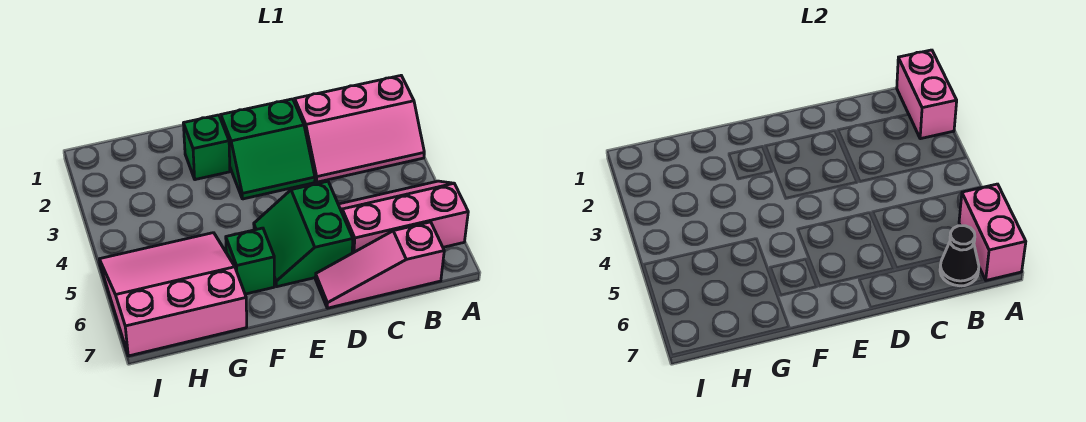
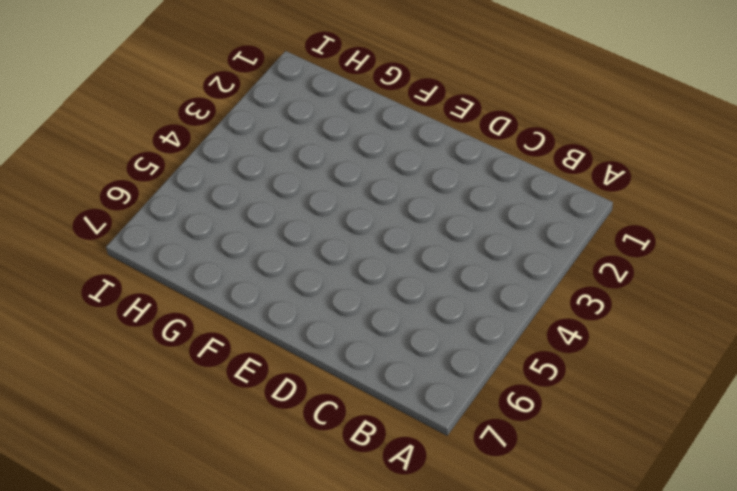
none -> pink 2x3 slope [295,76,424,182]
none -> pink 2x3 slope [338,181,468,253]

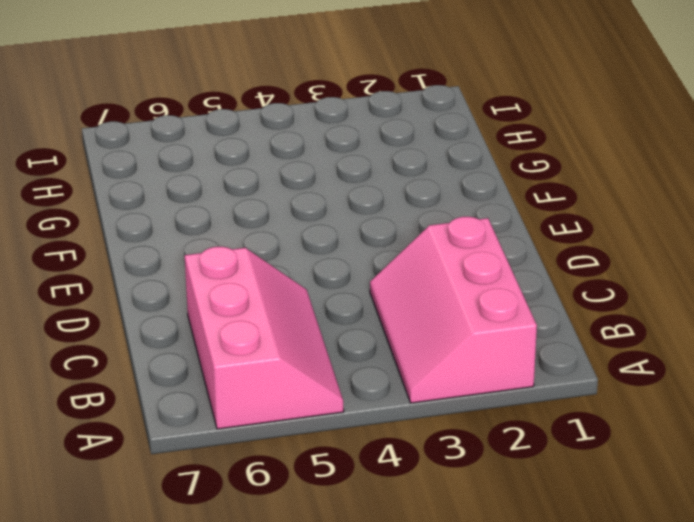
none -> pink 1x3 slope [315,222,444,308]
none -> green 2x2 slope [221,99,315,199]

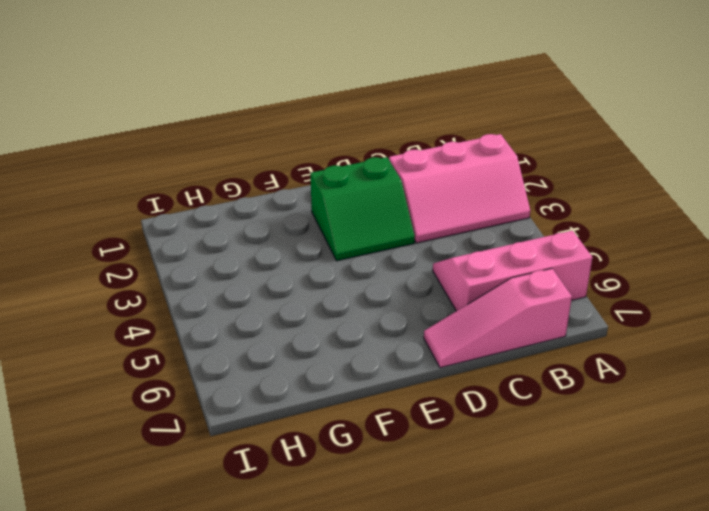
none -> green 2x2 slope [254,181,353,287]
none -> green 1x1 brick [183,115,230,180]

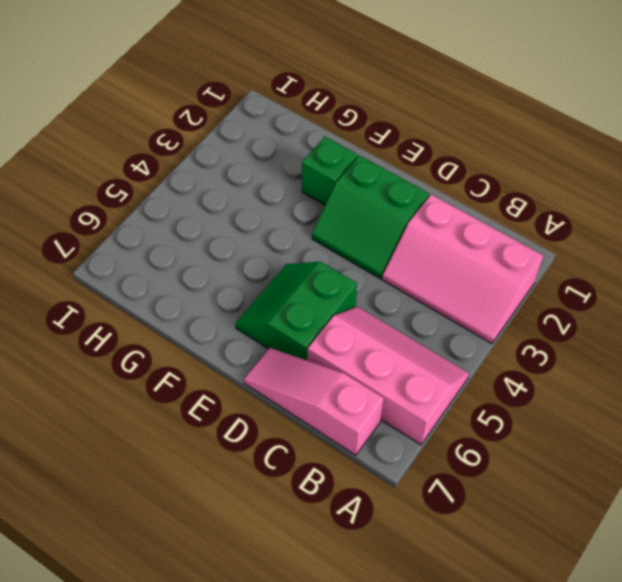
none -> green 1x1 brick [226,228,274,294]
none -> pink 3x3 slope [99,233,247,356]

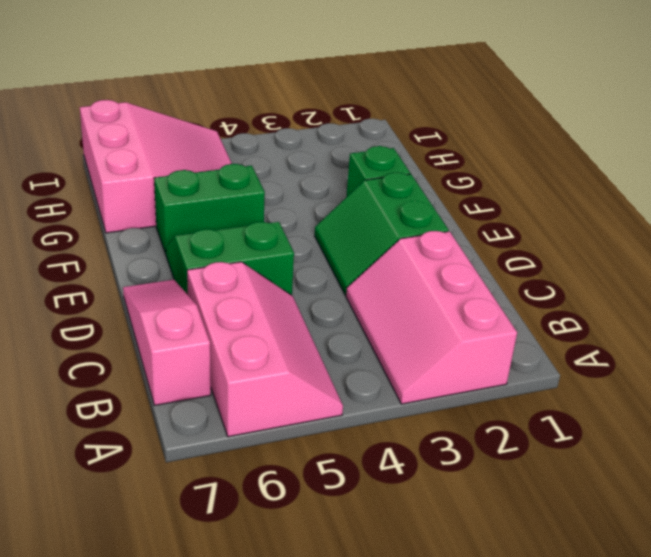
green 1x2 brick [154,164,265,254] -> green 1x1 brick [226,228,274,294]
none -> pink 1x2 brick [897,50,957,139]
none -> pink 1x2 brick [959,184,1026,280]

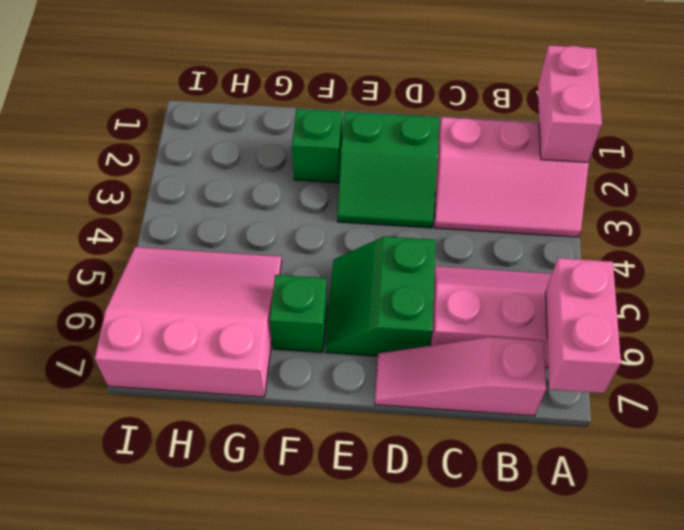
none -> black 1x1 cone [940,226,979,286]

